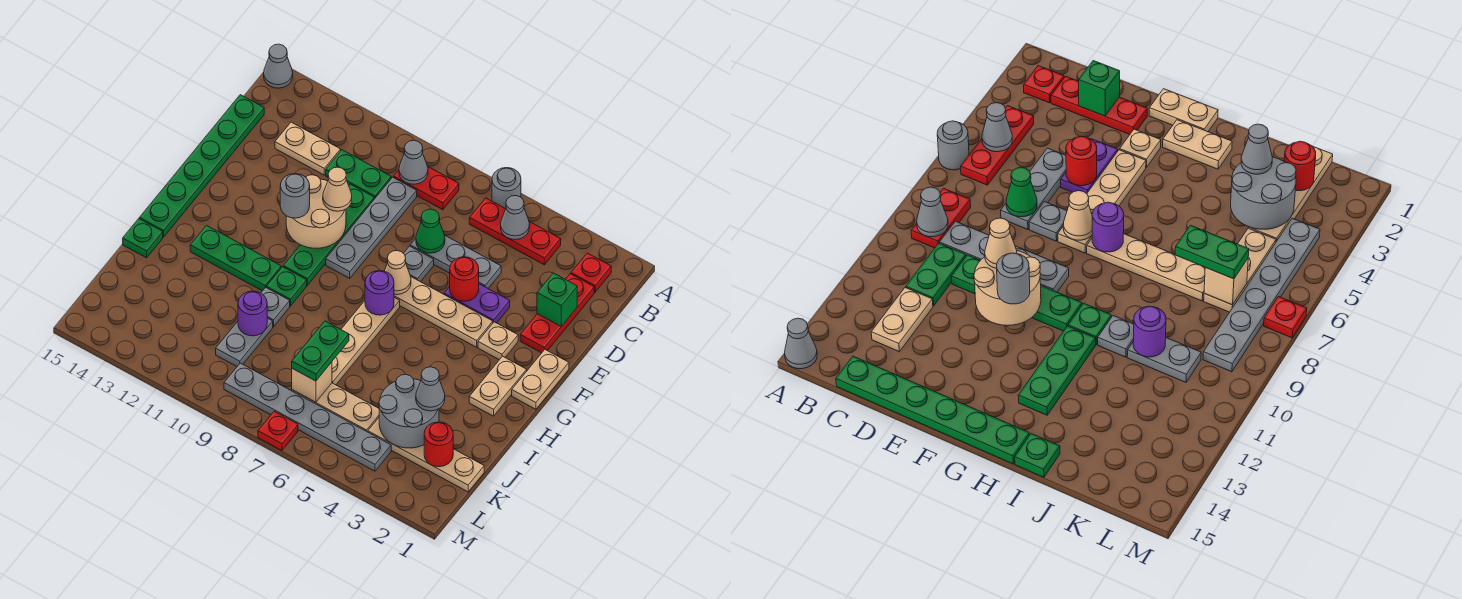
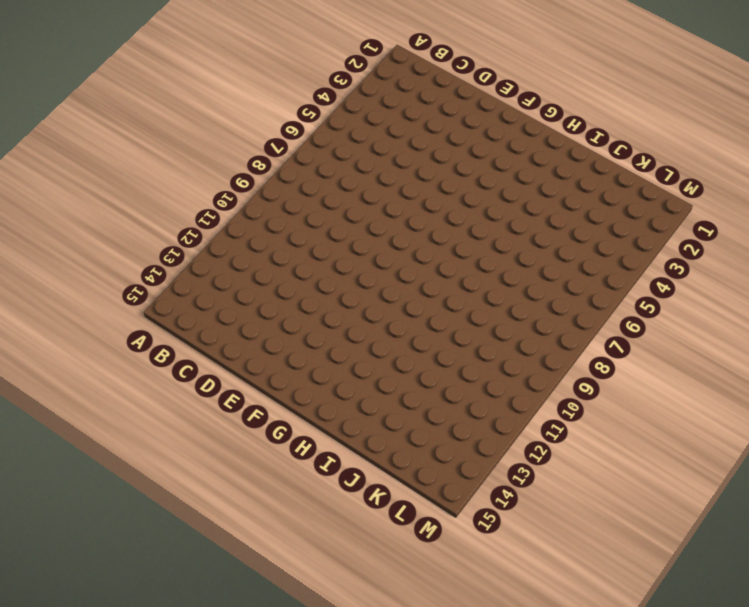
none -> grey 1x1 round brick [492,168,521,209]
none -> grey 1x1 cone [264,44,293,88]
none -> red 1x1 plate [571,253,611,292]
none -> red 1x3 plate [469,198,561,265]

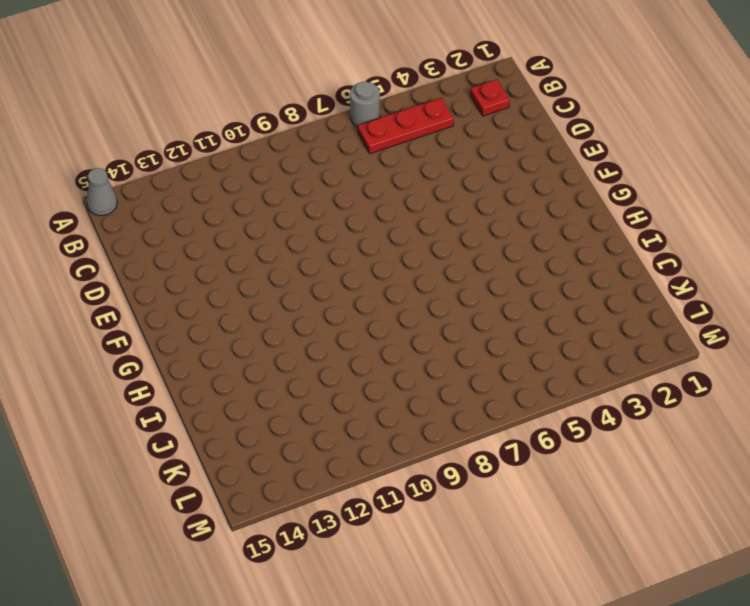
none -> red 1x2 plate [393,167,459,210]
none -> red 1x3 plate [520,274,594,353]
none -> grey 1x4 plate [326,177,417,278]
none -> green 1x2 plate [326,150,391,199]

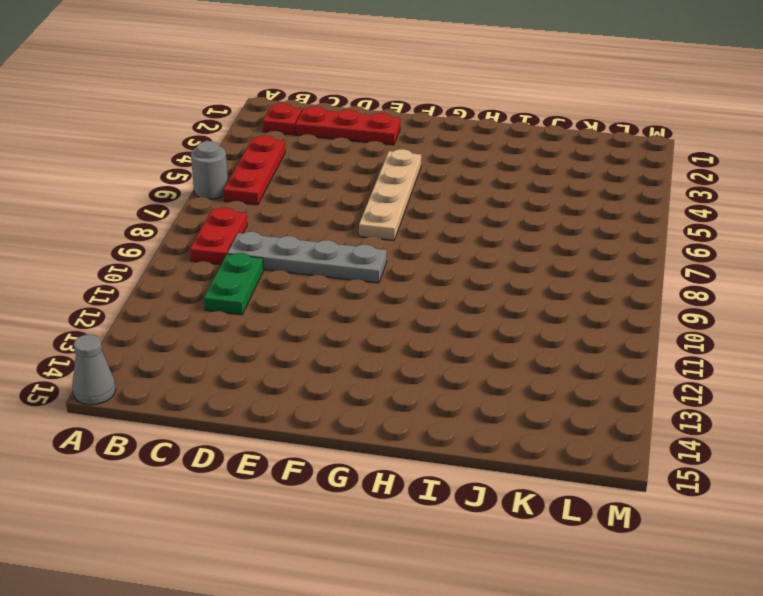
none -> tan 1x2 plate [275,122,341,175]
none -> green 1x6 plate [139,95,264,237]
none -> grey 1x3 plate [410,235,501,288]
none -> green 1x4 plate [283,184,374,285]

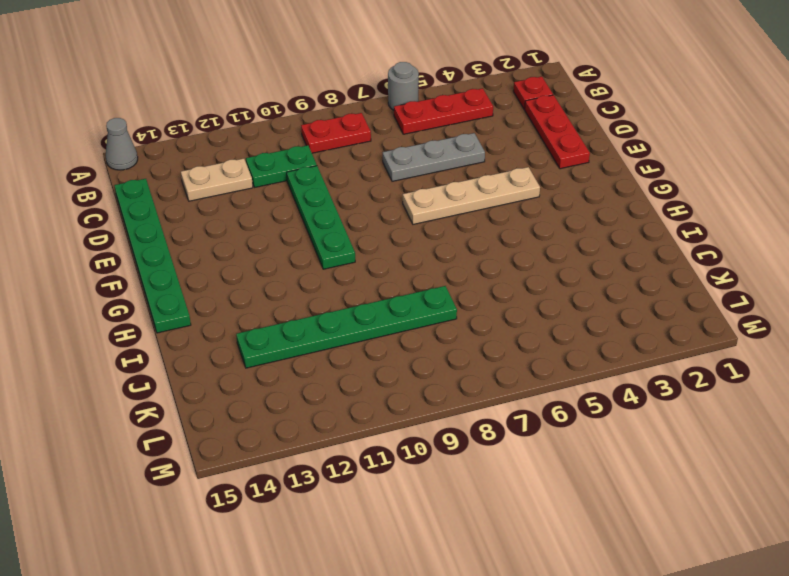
green 1x6 plate [236,286,457,368] -> grey 1x2 plate [216,318,273,366]
none -> grey 1x4 plate [326,177,417,278]
none -> purple 1x2 plate [444,284,510,323]
none -> grey 1x1 plate [404,246,434,282]
none -> tan 1x2 plate [512,350,569,409]

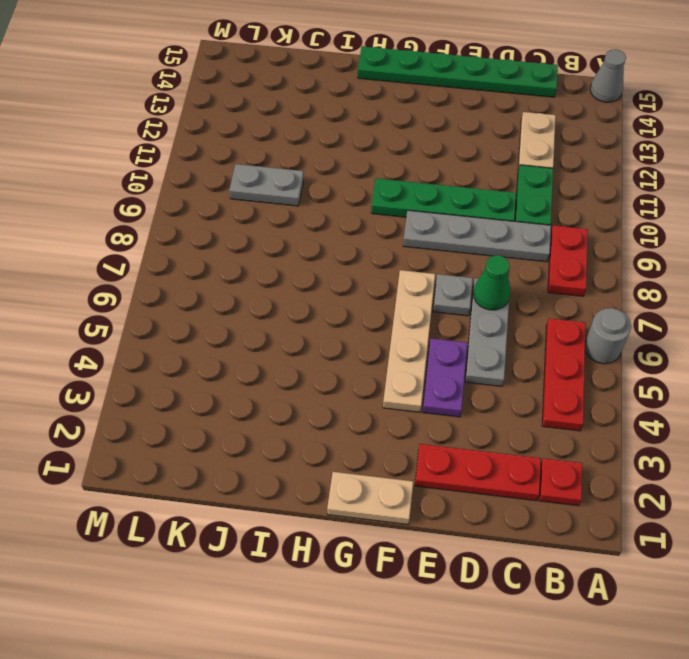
none -> tan 1x1 plate [478,322,518,360]
none -> tan 1x2 plate [469,356,527,416]
none -> tan 1x4 plate [332,298,400,385]
none -> green 1x1 plate [266,267,307,306]

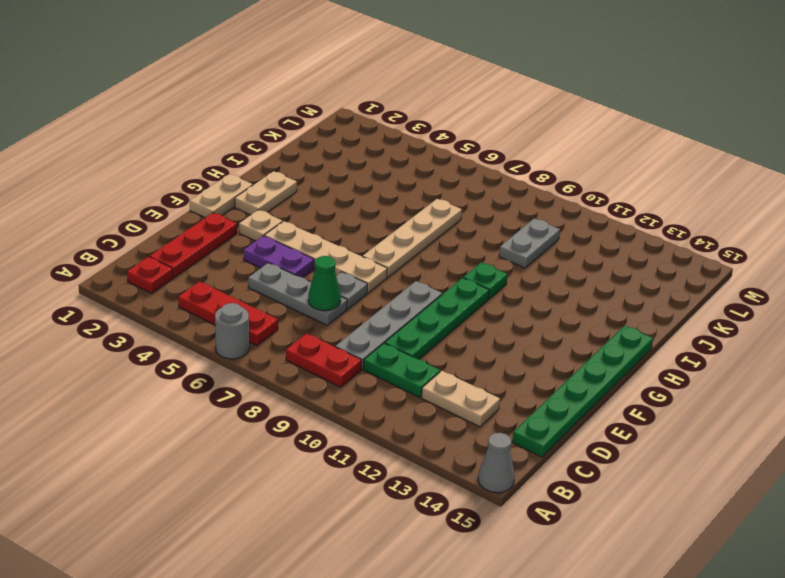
none -> green 1x3 plate [190,226,281,291]
none -> grey 1x1 plate [261,287,290,327]
none -> green 1x1 plate [123,219,163,258]
none -> tan 1x4 plate [368,418,484,492]

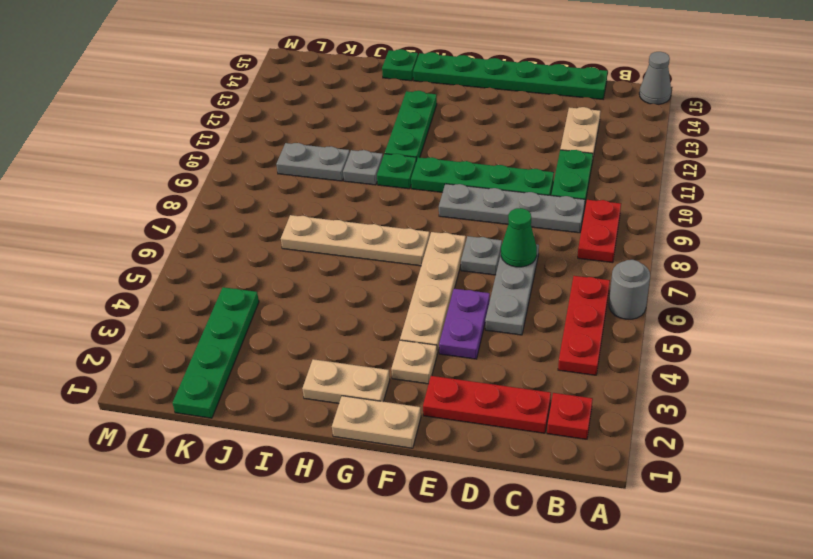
green 1x4 plate [172,287,259,418] -> tan 1x4 plate [368,418,484,492]
none -> tan 1x3 plate [292,383,379,432]
none -> grey 1x6 plate [224,363,391,471]
none -> red 1x1 plate [258,411,298,451]
none -> grey 1x1 cone [501,196,530,240]

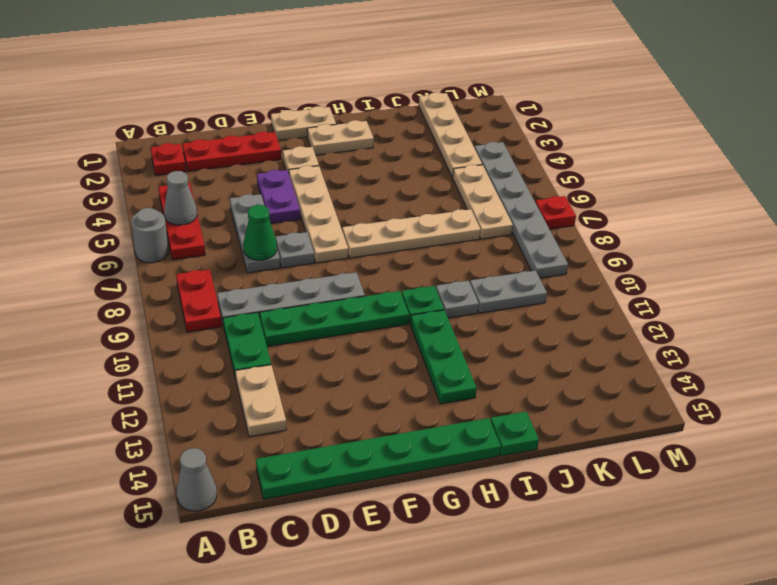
none -> grey 1x1 cone [399,140,428,184]
none -> green 1x1 brick [537,273,577,326]
none -> red 1x1 round brick [450,257,479,301]
none -> tan 2x2 round brick [286,175,346,248]

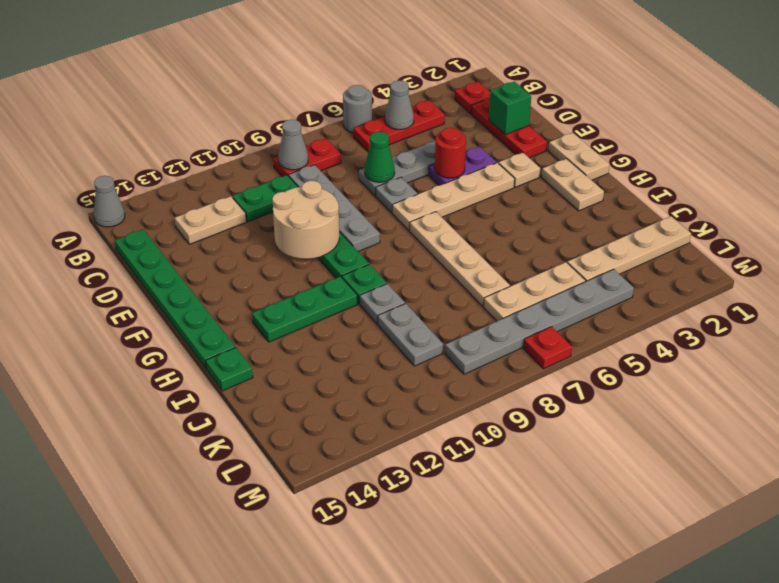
none -> tan 1x1 cone [385,251,411,295]
none -> purple 1x1 round brick [365,271,394,315]
none -> grey 2x2 round brick [379,374,439,448]
none -> purple 1x1 round brick [238,291,267,336]

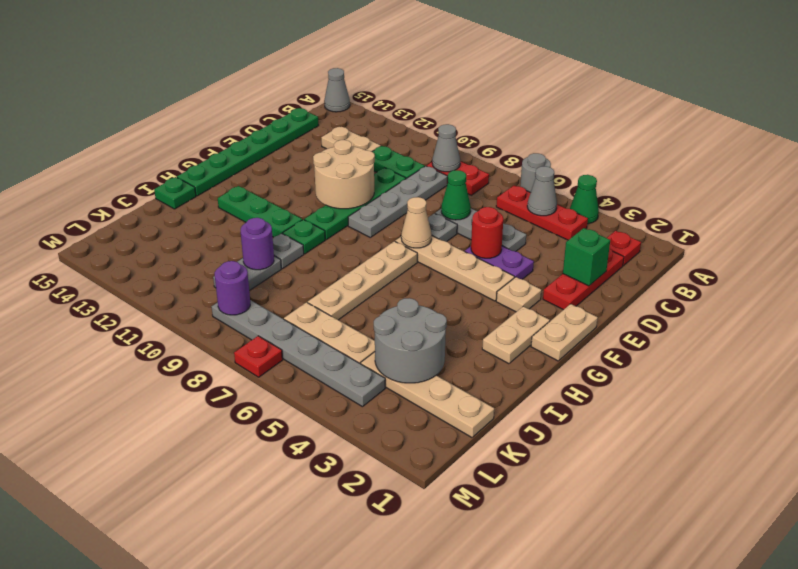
green 1x1 cone [570,175,599,224] -> none
purple 1x1 round brick [215,261,250,315] -> purple 1x1 round brick moved to [365,271,394,315]
none -> red 1x1 round brick [424,422,453,467]
none -> tan 1x1 brick [292,362,332,402]
none -> tan 1x1 cone [323,167,352,211]
none -> grey 1x1 round brick [280,174,310,218]

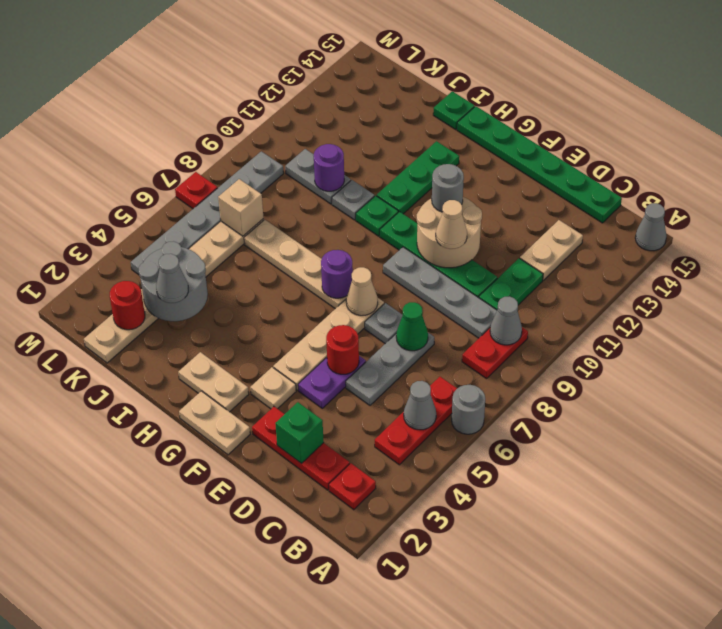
none -> green 1x2 plate [292,321,349,381]

